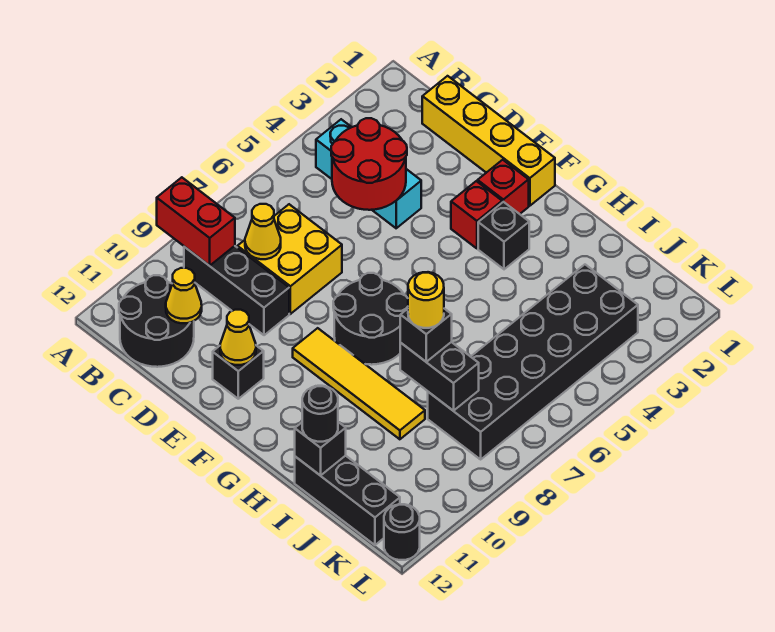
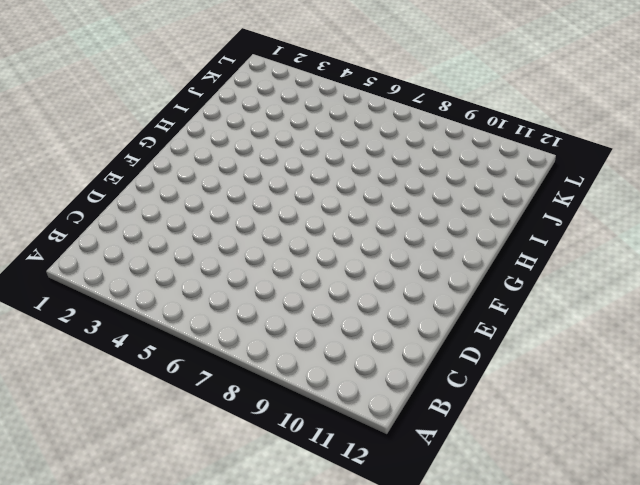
none -> cyan 1x3 brick [316,119,421,228]
none -> black 1x3 brick [184,246,289,335]
none -> black 2x2 round brick [119,275,194,367]

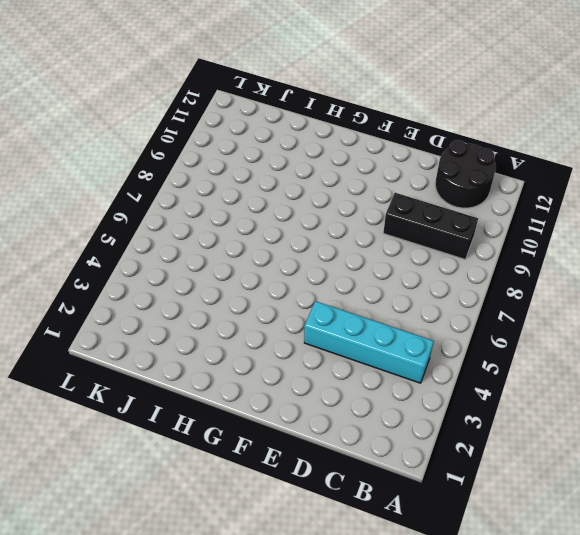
cyan 1x4 brick [304,301,434,383] -> cyan 1x3 brick [316,119,421,228]
none -> yellow 1x4 brick [422,76,555,206]
none -> yellow 2x2 brick [237,204,342,314]
none -> black 1x1 brick [213,346,264,399]

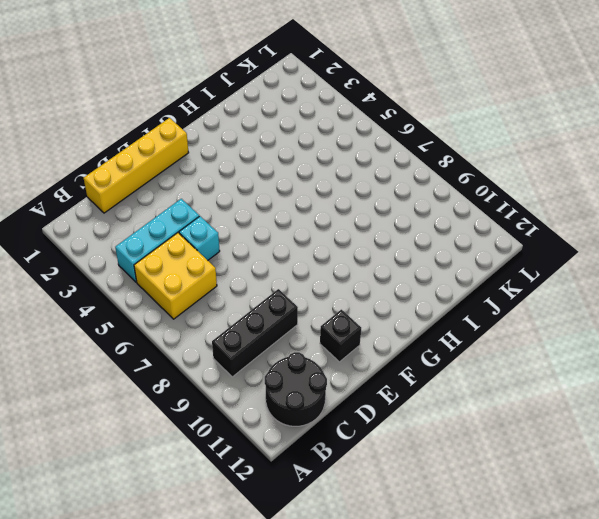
yellow 2x2 brick [134,233,217,319] -> yellow 2x2 brick moved to [237,204,342,314]
cyan 1x1 brick [179,216,220,260] -> none
none -> red 1x1 brick [478,160,529,214]
none -> red 1x1 brick [451,181,502,248]
none -> black 2x2 round brick [333,273,408,365]

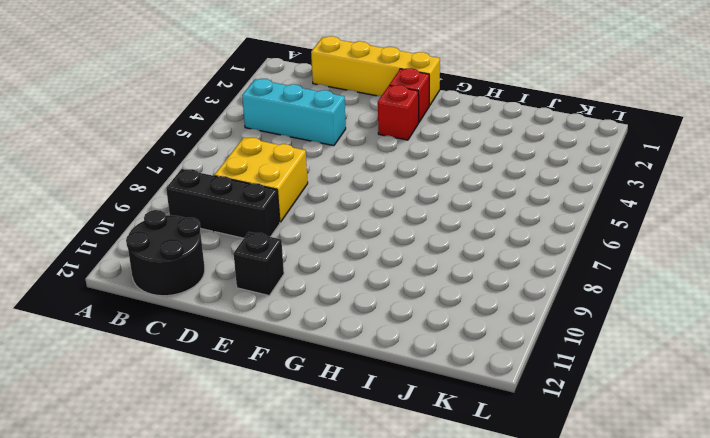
none -> black 2x2 round brick [333,273,408,365]
none -> yellow 1x4 tile [293,328,425,439]
none -> black 1x1 brick [478,202,529,269]

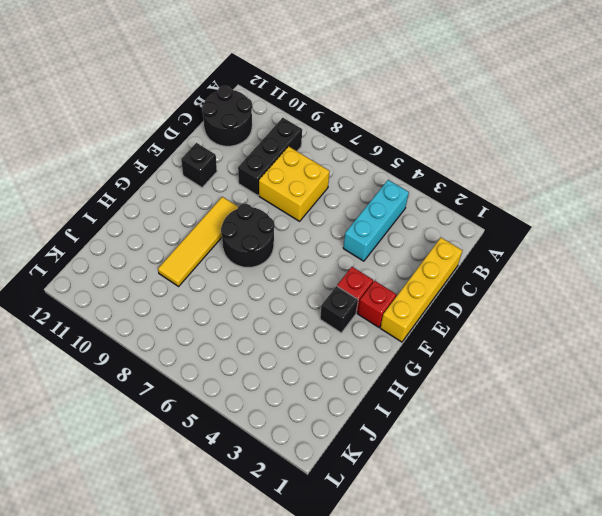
none -> black 1x3 brick [295,456,400,545]
none -> black 2x6 brick [428,265,638,459]
none -> black 1x1 round brick [384,504,420,560]

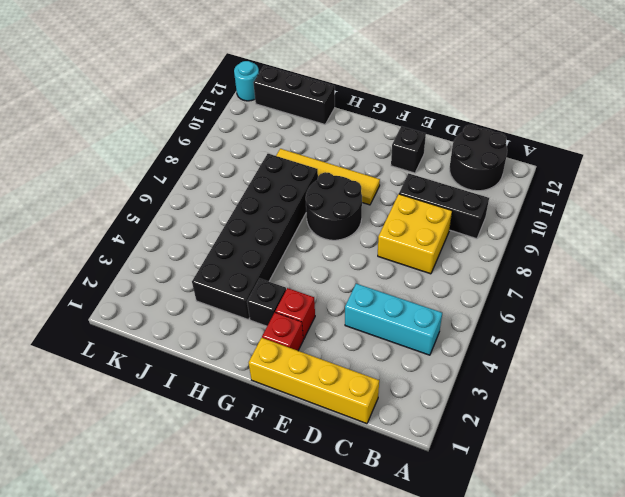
black 2x6 brick [192,154,318,320] -> black 2x6 brick moved to [428,265,638,459]
cyan 1x1 round brick [234,61,259,101] -> black 1x1 round brick [384,504,420,560]
none -> red 1x2 brick [157,177,235,266]
none -> red 2x2 round brick [331,118,407,210]
none -> yellow 1x1 cone [245,204,281,259]

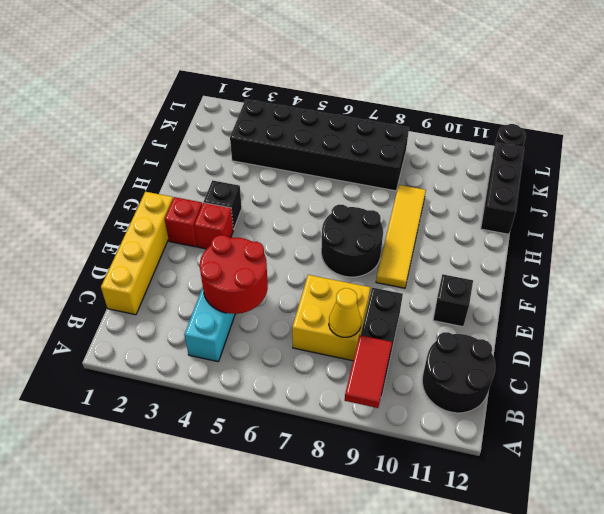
red 1x2 tile [345,335,392,408] -> red 1x2 brick [157,177,235,266]
none -> yellow 1x1 cone [166,268,202,323]
none -> yellow 1x1 cone [220,310,256,365]
none -> black 1x2 brick [400,342,479,411]

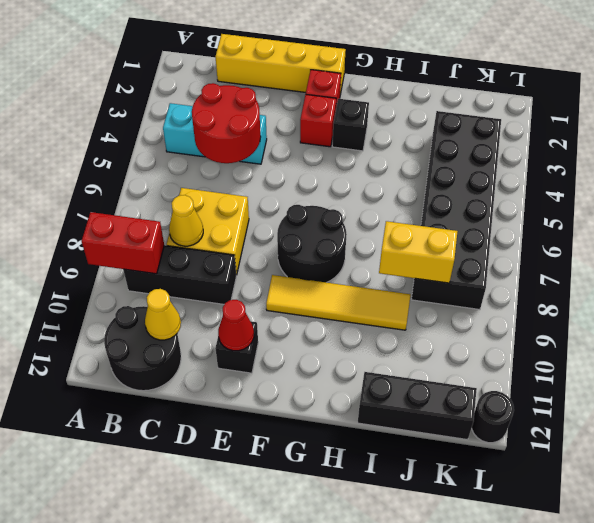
red 1x1 cone [218,300,254,351] -> yellow 1x1 cone [220,310,256,365]
yellow 1x2 brick [379,221,458,283] -> black 1x2 brick [400,342,479,411]
none -> black 1x1 brick [295,422,346,476]
none -> black 1x1 brick [400,309,452,362]
none -> black 1x1 round brick [302,386,338,442]

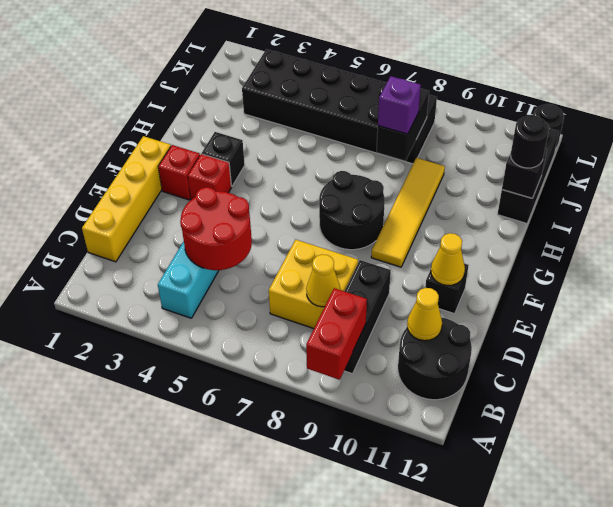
purple 1x1 brick [378,76,421,134] -> black 1x1 brick [400,309,452,362]
none -> yellow 1x1 round brick [408,272,444,328]

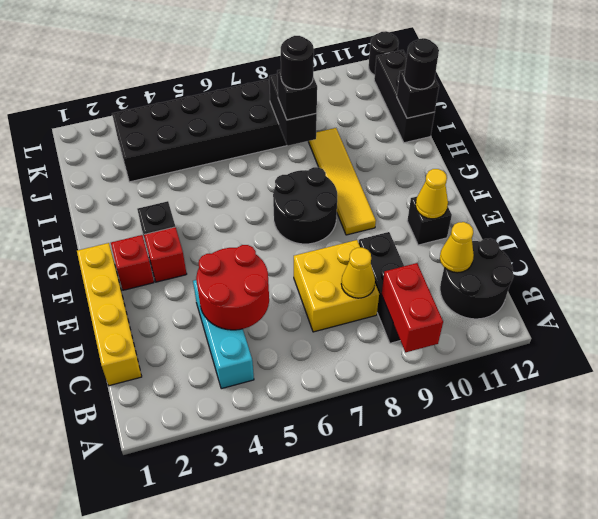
black 1x1 round brick [281,36,314,89] -> yellow 1x1 round brick [408,272,444,328]

